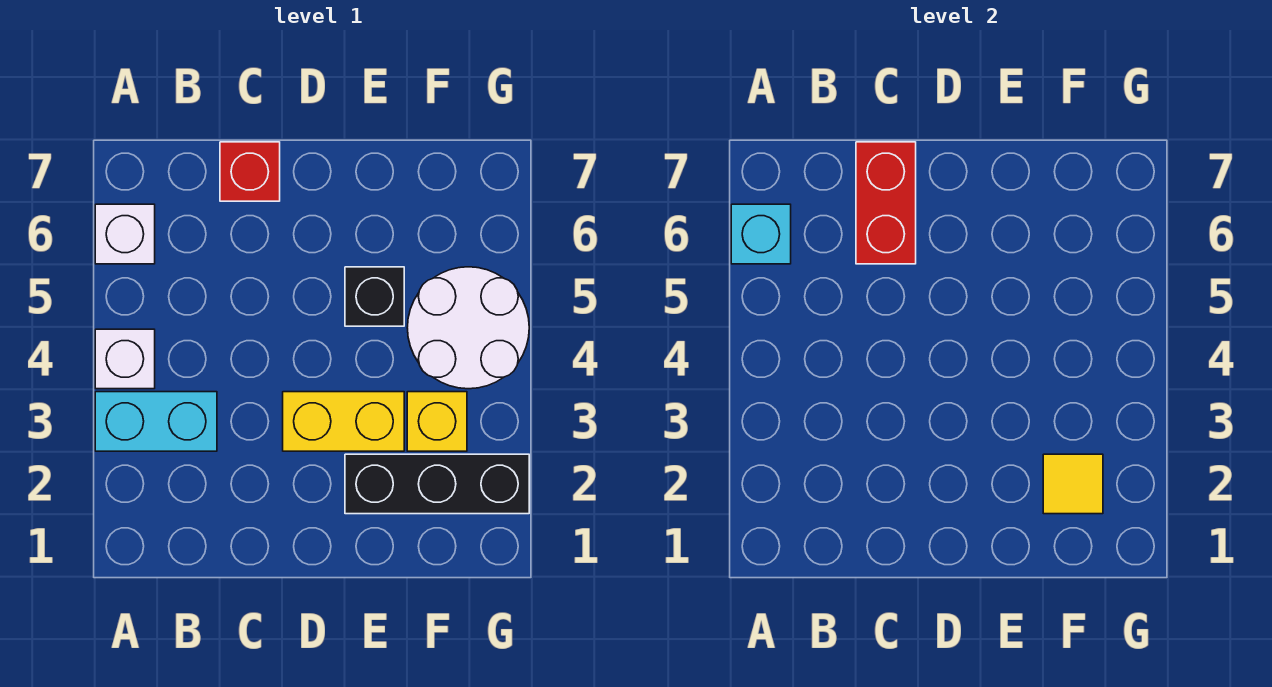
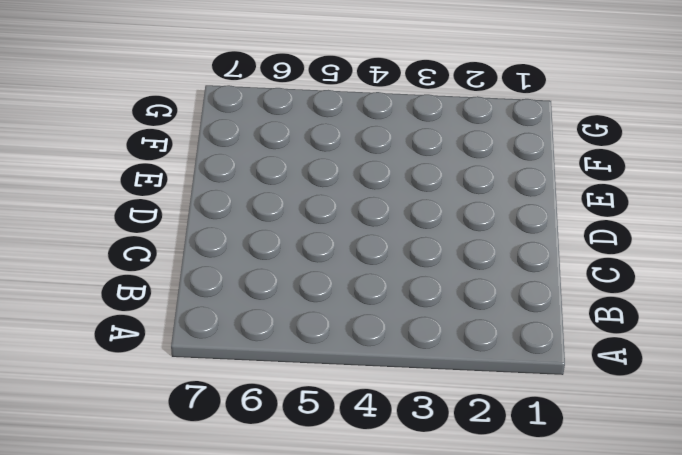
none -> cyan 1x2 brick [95,392,217,451]
none -> white 1x1 brick [95,329,155,389]
none -> white 1x1 brick [95,204,155,264]

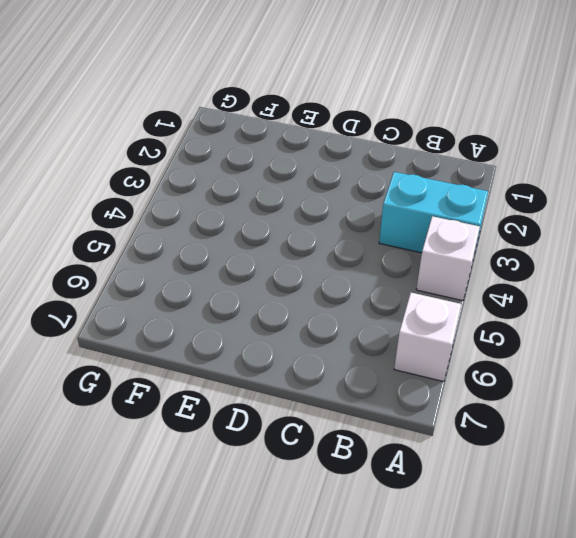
none -> red 1x1 brick [220,142,280,201]
none -> yellow 1x2 brick [283,392,404,451]
none -> black 1x3 brick [345,454,529,514]

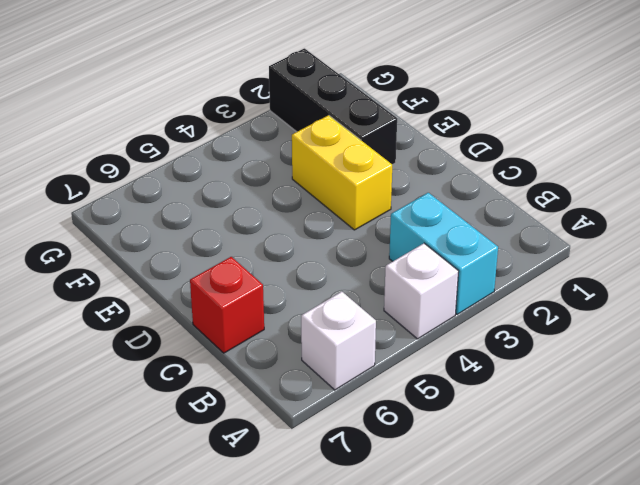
none -> black 1x1 brick [345,267,404,326]
none -> yellow 1x1 brick [407,392,467,451]
none -> white 2x2 round brick [407,267,529,389]

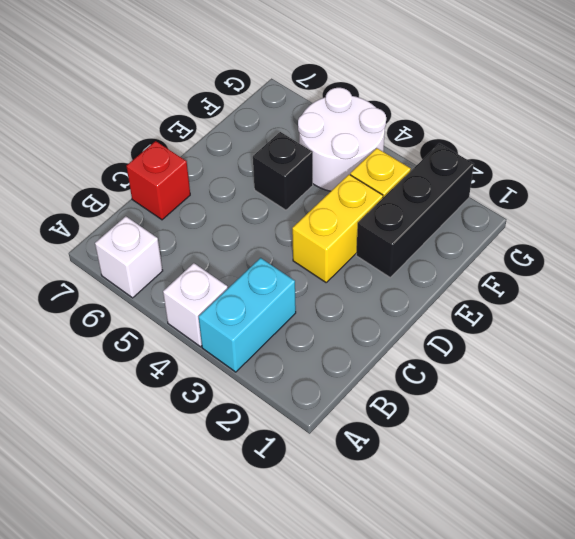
none -> cyan 1x1 brick [731,204,791,264]
none -> red 1x2 brick [856,142,916,264]
none -> yellow 1x1 tile [1043,454,1103,514]

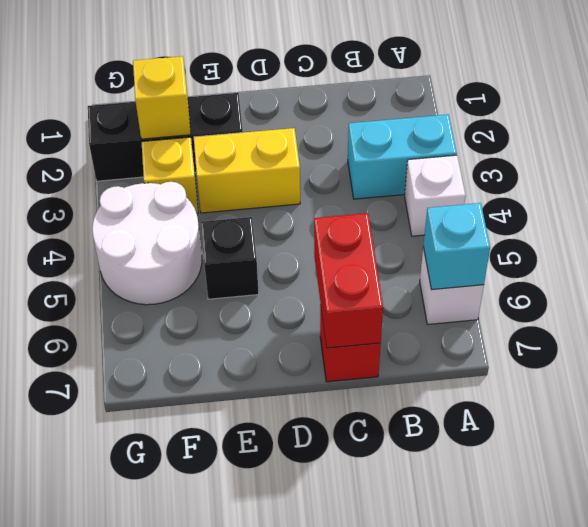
yellow 1x1 brick [133,56,191,139] -> yellow 1x1 tile [1043,454,1103,514]

